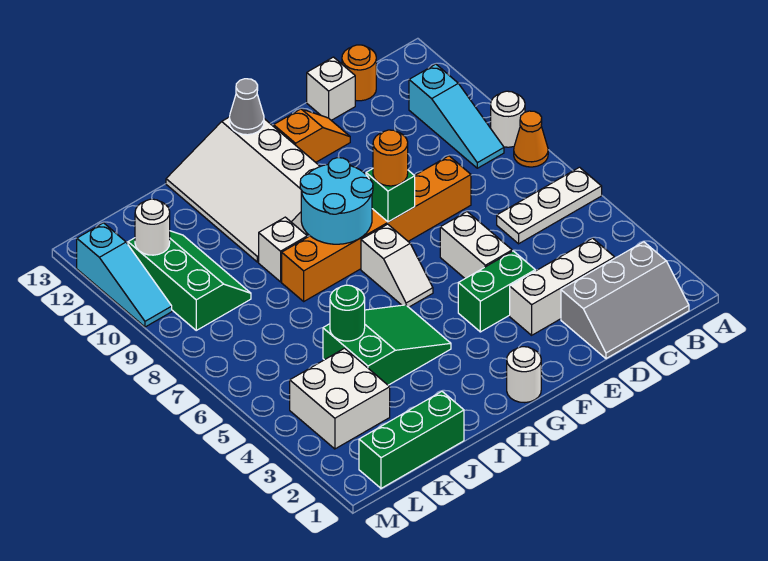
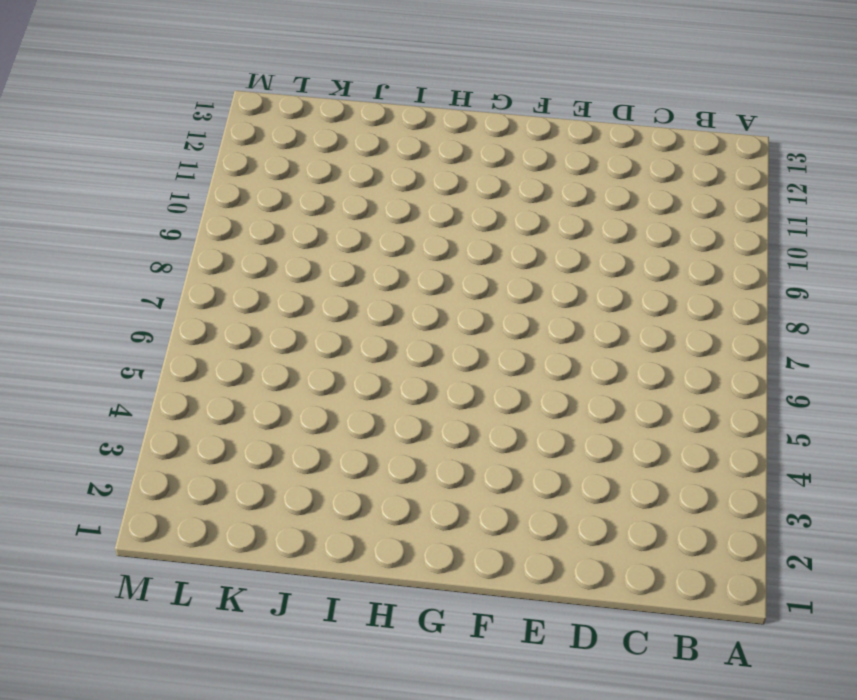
none -> white 1x3 plate [497,167,602,244]
none -> orange 1x1 cone [514,111,548,167]
none -> white 1x1 round brick [491,91,525,147]

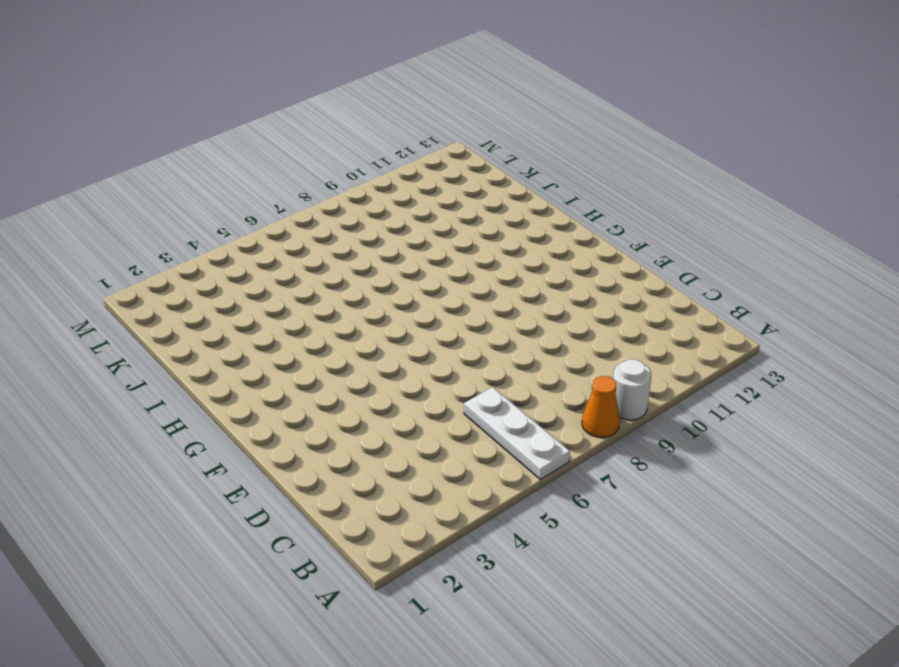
none -> grey 2x3 slope [561,242,689,359]
none -> cyan 1x3 slope [409,64,504,168]
none -> white 1x3 brick [510,238,615,335]

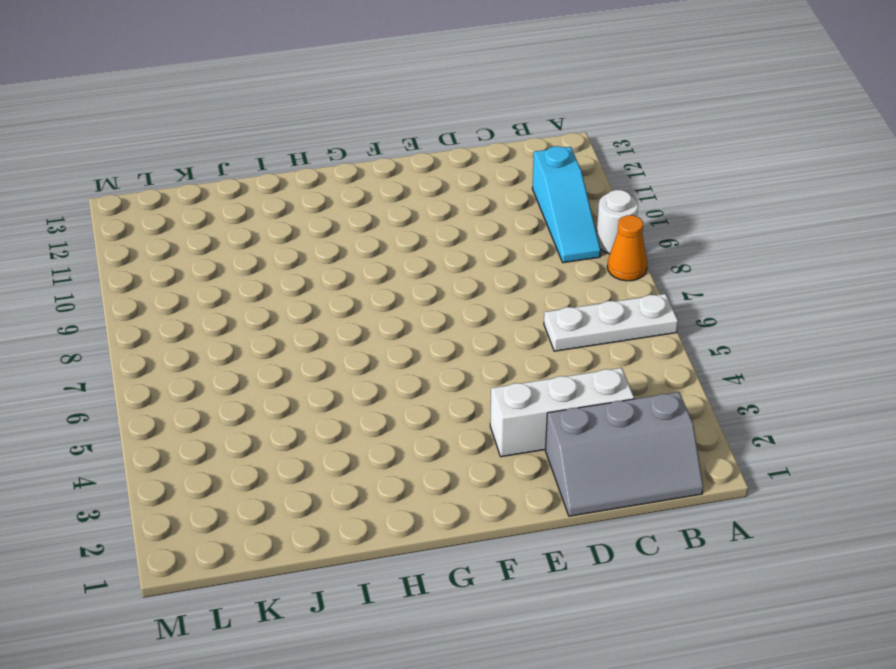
none -> orange 1x1 round brick [342,45,376,101]
none -> orange 1x6 brick [282,156,471,301]
none -> white 1x1 brick [307,57,355,120]

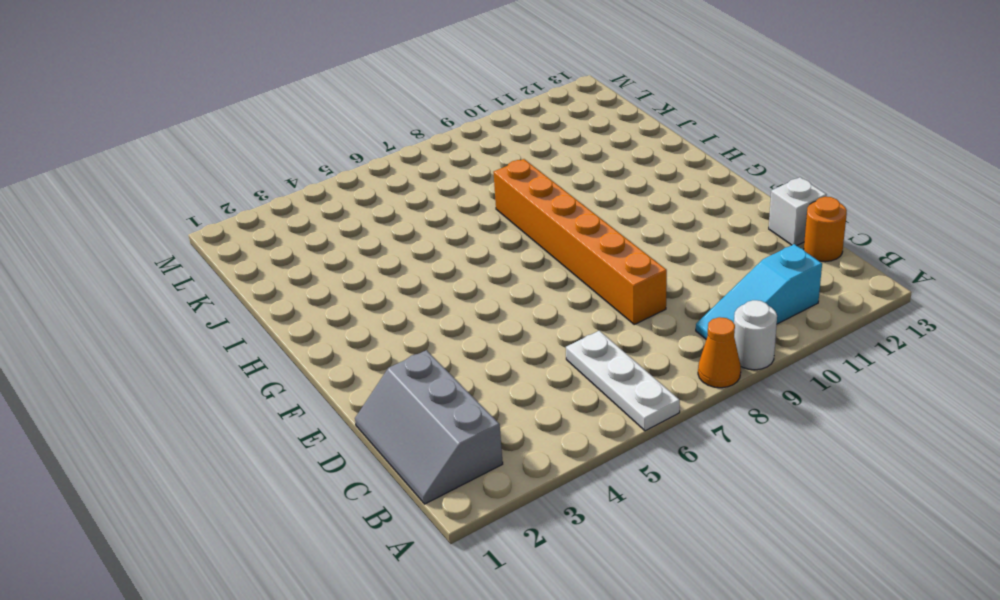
none -> white 1x3 brick [510,238,615,335]
none -> green 1x2 brick [458,251,535,332]
none -> white 1x2 brick [440,212,512,278]

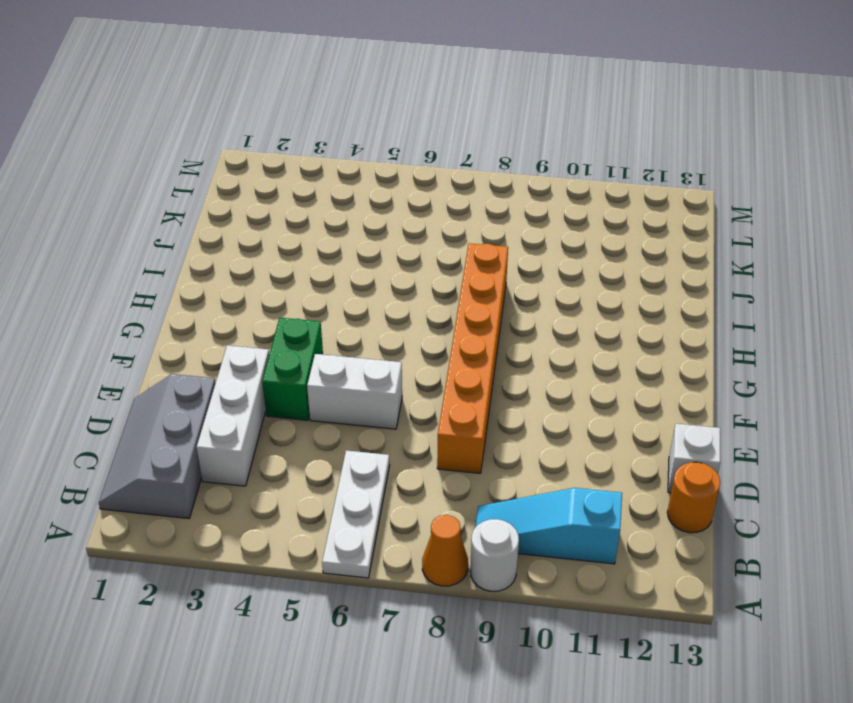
none -> orange 1x2 slope [274,109,350,162]
none -> white 1x1 round brick [507,347,541,403]
none -> white 1x2 slope [361,224,433,307]

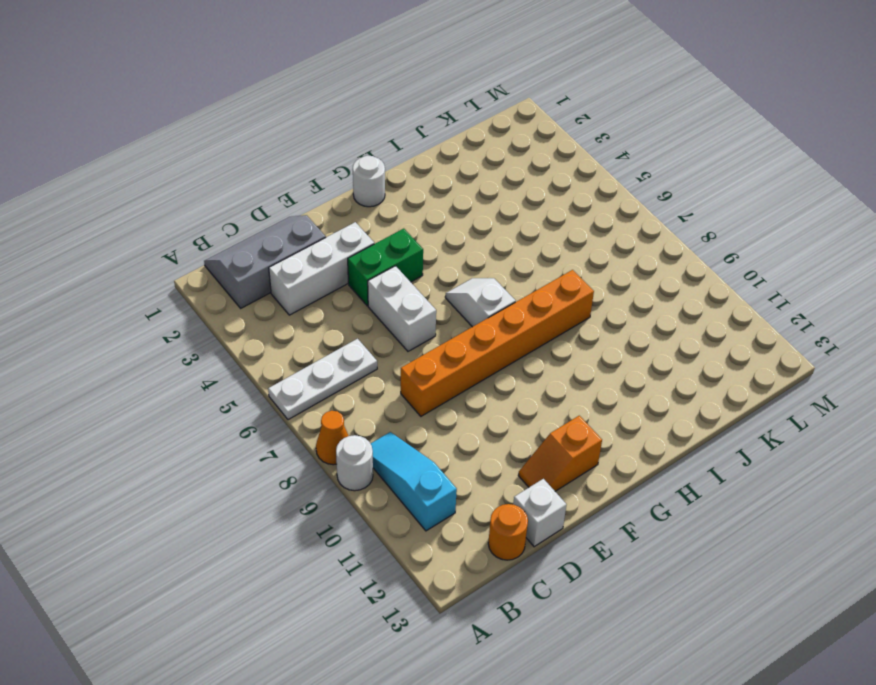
none -> white 3x4 slope [166,117,320,262]
none -> green 2x3 slope [323,305,451,385]
none -> white 1x1 brick [259,217,307,282]

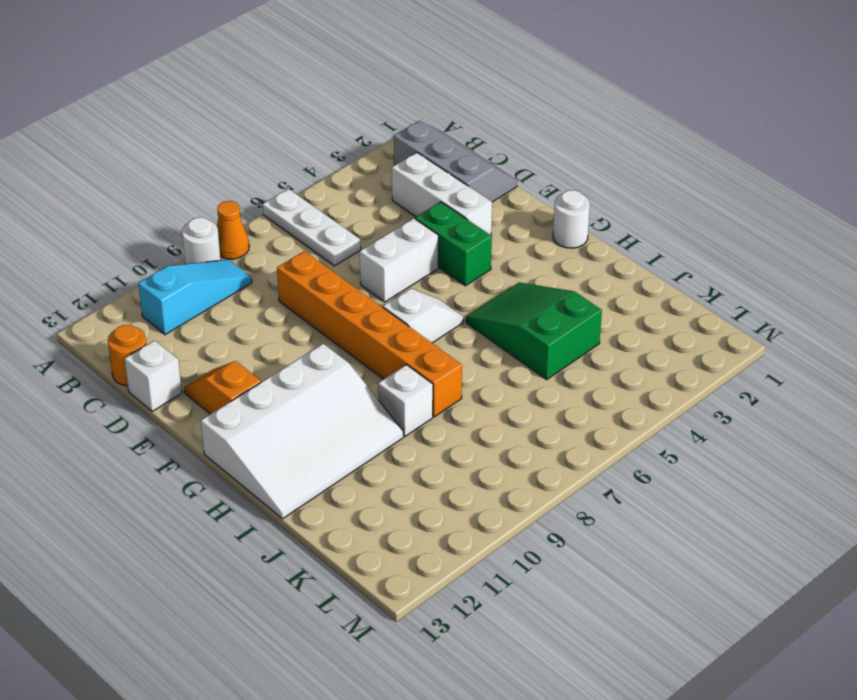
none -> green 1x3 brick [359,392,464,488]
none -> white 2x2 brick [290,348,390,449]
none -> green 2x3 slope [128,231,251,330]

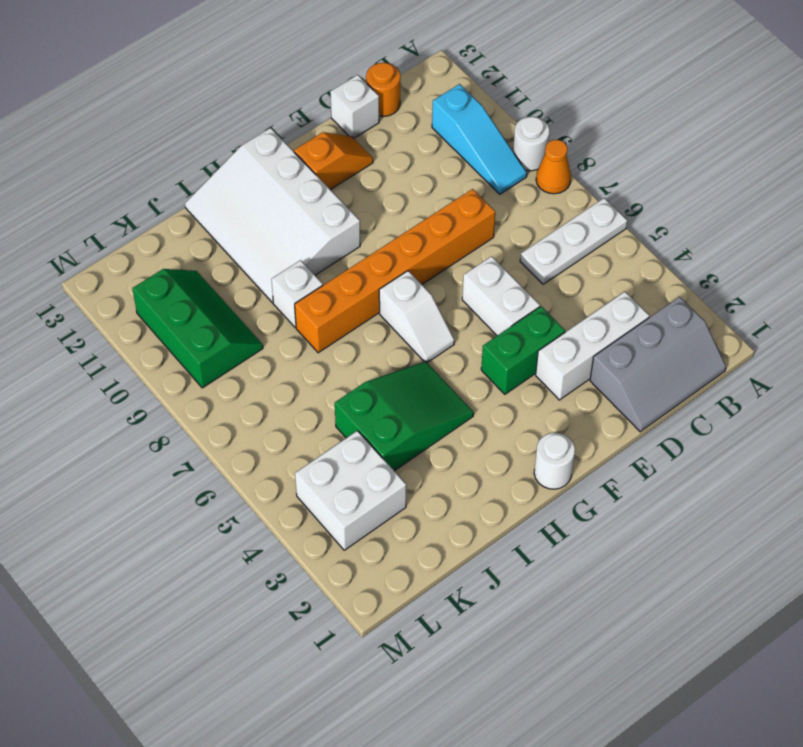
none -> green 1x3 brick [359,392,464,488]
none -> cyan 1x3 slope [77,223,172,327]
none -> green 1x1 brick [366,169,415,222]

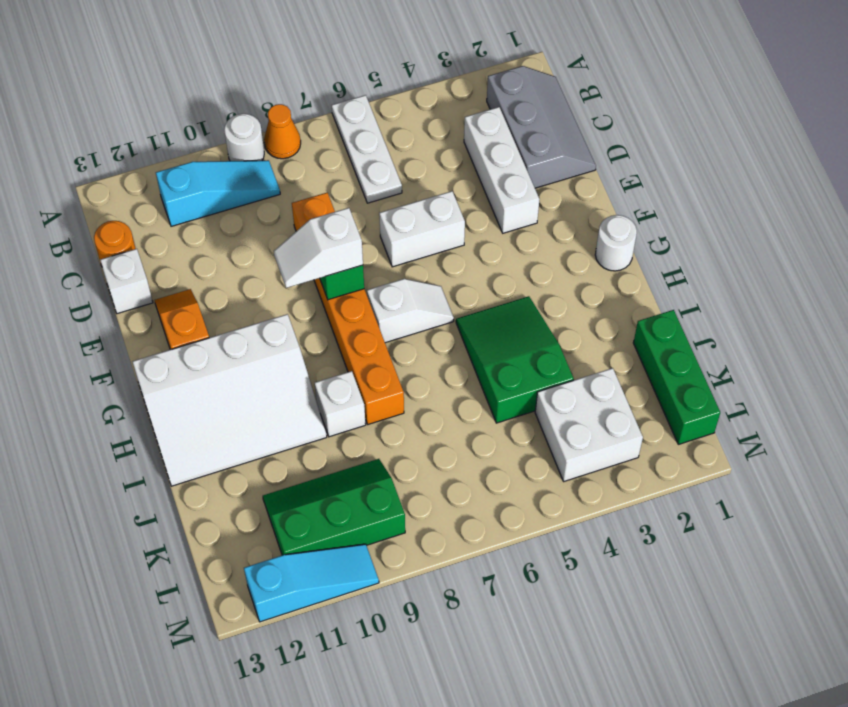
white 1x2 slope [274,208,363,288] -> orange 1x1 round brick [373,130,408,186]
none -> green 1x2 brick [458,251,535,332]
none -> cyan 2x2 round brick [300,158,373,244]
none -> grey 1x1 cone [229,79,264,135]

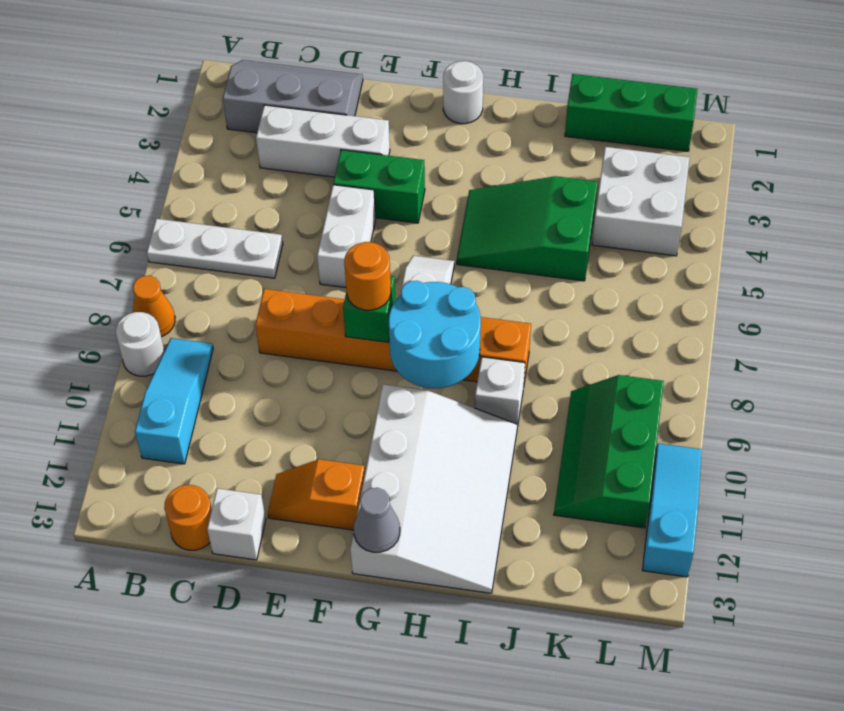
none -> green 1x1 round brick [330,285,365,341]
none -> white 1x1 round brick [135,199,170,255]

